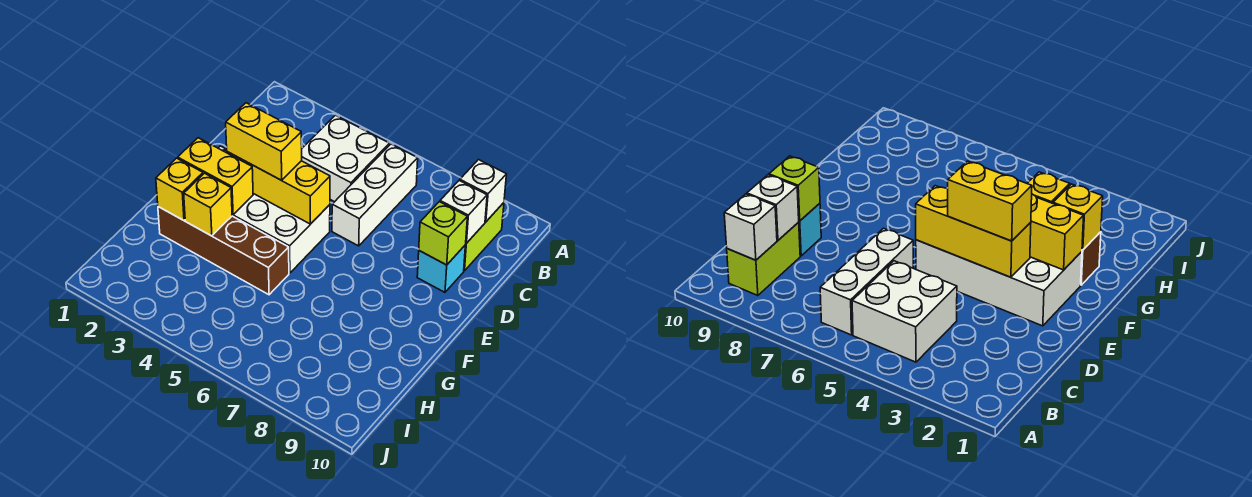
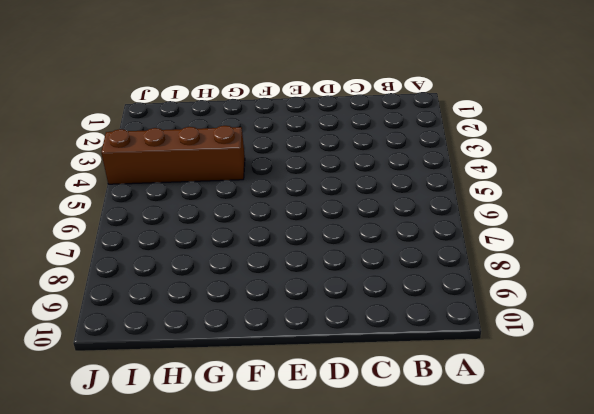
brown 1x4 brick [101,126,245,184] -> brown 1x4 brick turned to [158,207,289,295]
none -> white 2x2 brick [302,115,389,202]
none -> white 1x3 brick [332,144,418,246]
none -> lime 1x2 brick [464,203,504,271]

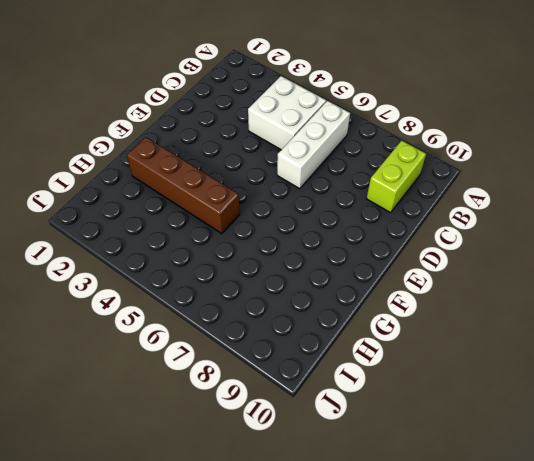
none -> cyan 1x1 brick [417,246,465,292]
none -> white 2x4 brick [218,146,330,273]
none -> white 1x1 brick [460,160,506,222]

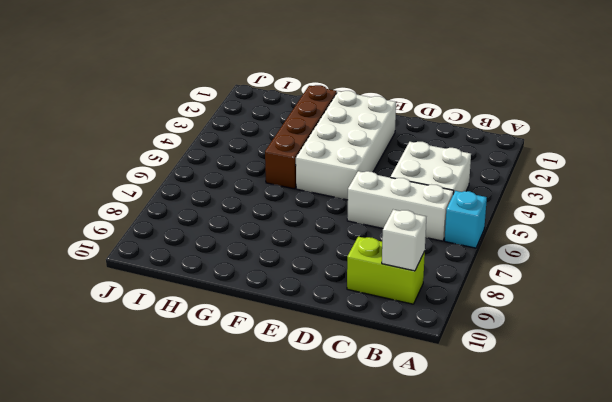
cyan 1x1 brick [445,191,487,248] -> cyan 1x1 brick moved to [417,246,465,292]
none -> white 1x1 brick [440,181,487,243]
none -> lime 1x1 brick [419,202,467,265]
none -> yellow 1x3 brick [227,152,330,224]

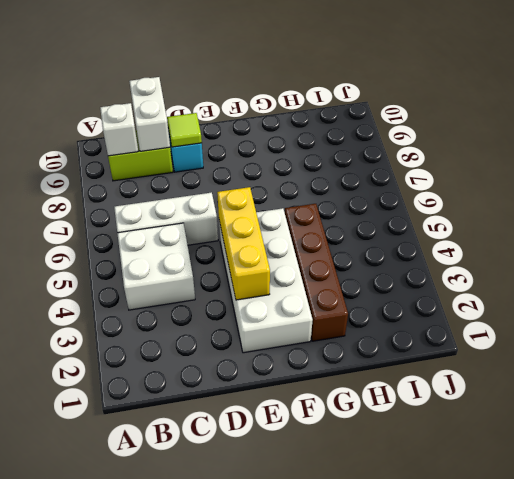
white 1x2 brick [129,77,170,151] -> white 1x1 brick [440,181,487,243]
lime 1x1 tile [167,113,202,147] -> lime 1x1 brick [419,202,467,265]
none -> yellow 1x2 brick [178,138,253,215]
none -> yellow 1x1 brick [156,158,203,220]
none -> yellow 1x1 brick [184,173,232,236]

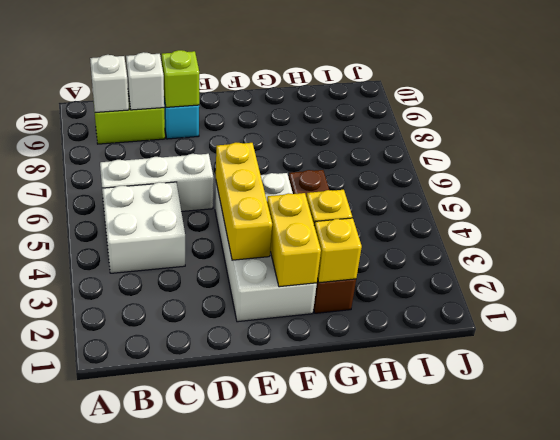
none -> yellow 1x2 brick [226,103,302,180]

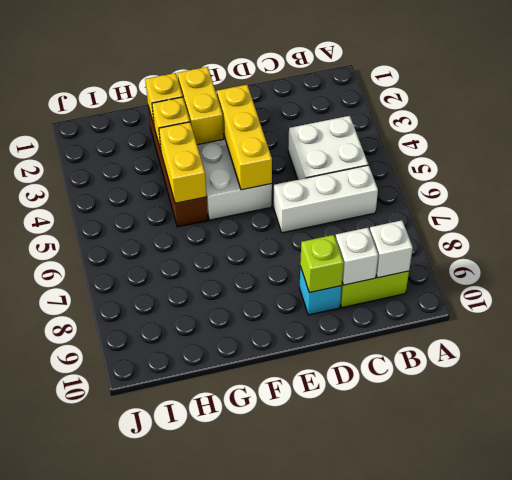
yellow 1x2 brick [159,122,206,203] -> yellow 1x2 brick moved to [226,103,302,180]

